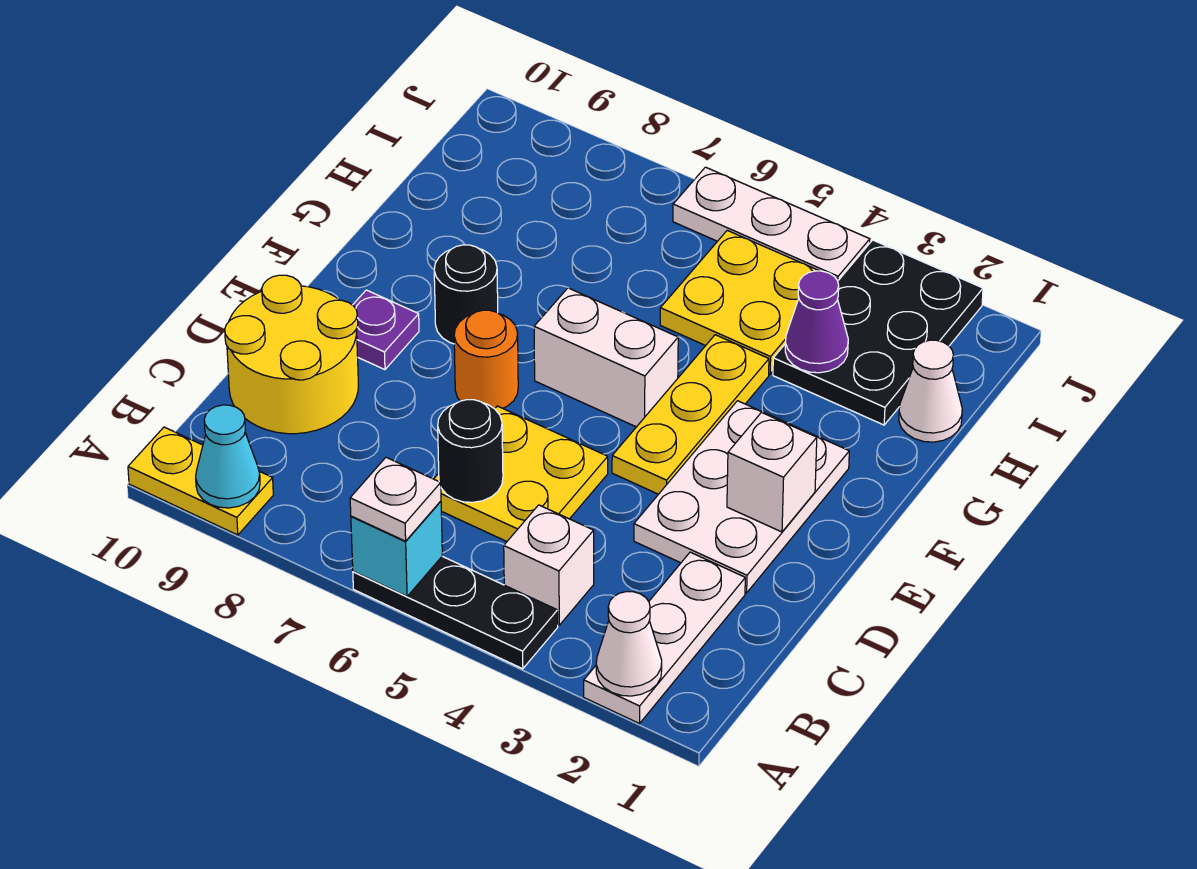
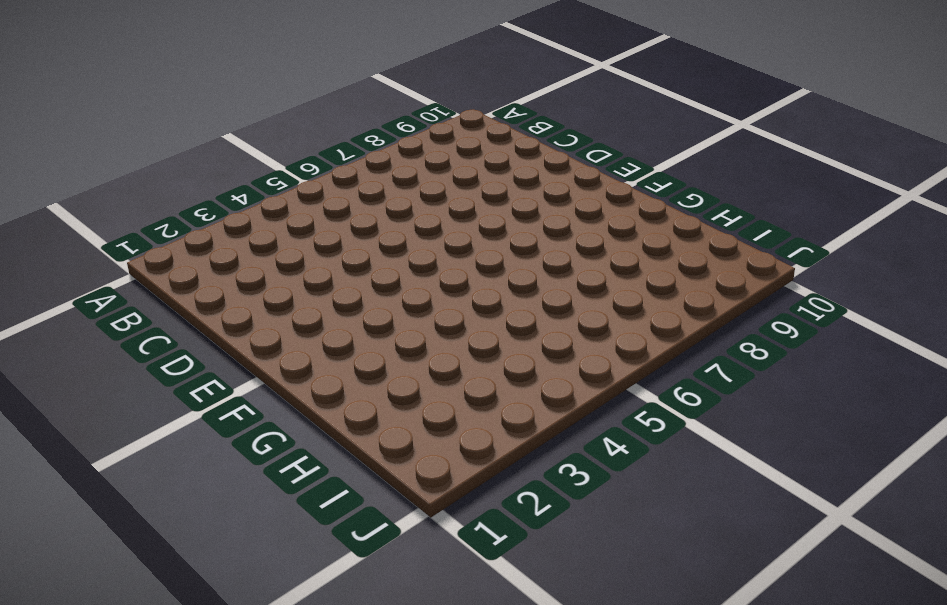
none -> white 1x3 plate [584,552,745,724]
none -> black 1x3 plate [353,556,558,669]
none -> yellow 1x2 plate [128,427,273,535]

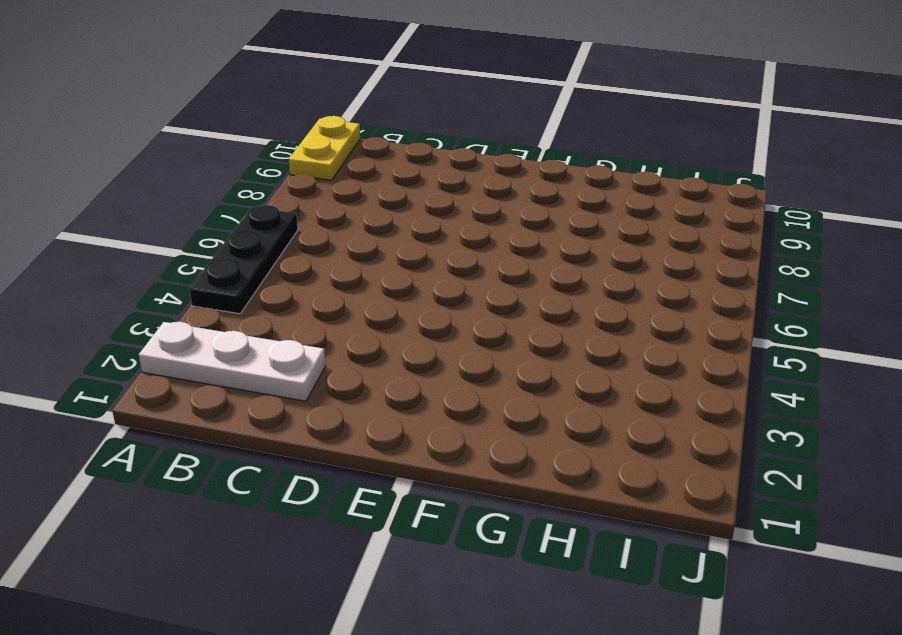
none -> white 1x1 brick [504,505,594,625]
none -> yellow 2x2 plate [434,406,608,541]
none -> yellow 2x2 round brick [225,275,358,434]

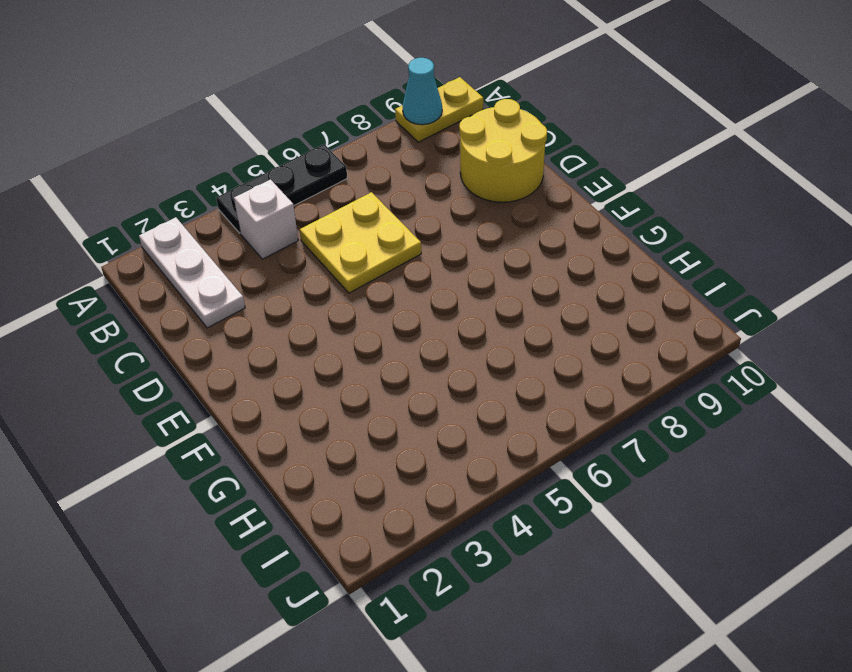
none -> white 2x3 plate [634,401,849,593]
none -> yellow 1x3 plate [612,335,769,494]
none -> orange 1x1 round brick [454,310,518,409]

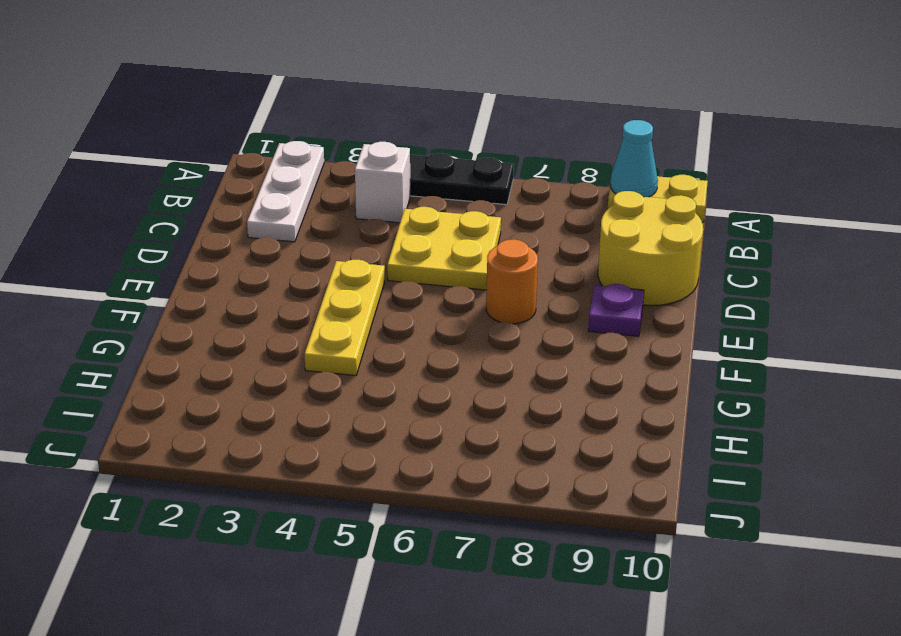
none -> white 2x3 plate [634,401,849,593]
none -> white 1x2 brick [534,288,678,427]
none -> black 1x1 round brick [434,245,498,344]

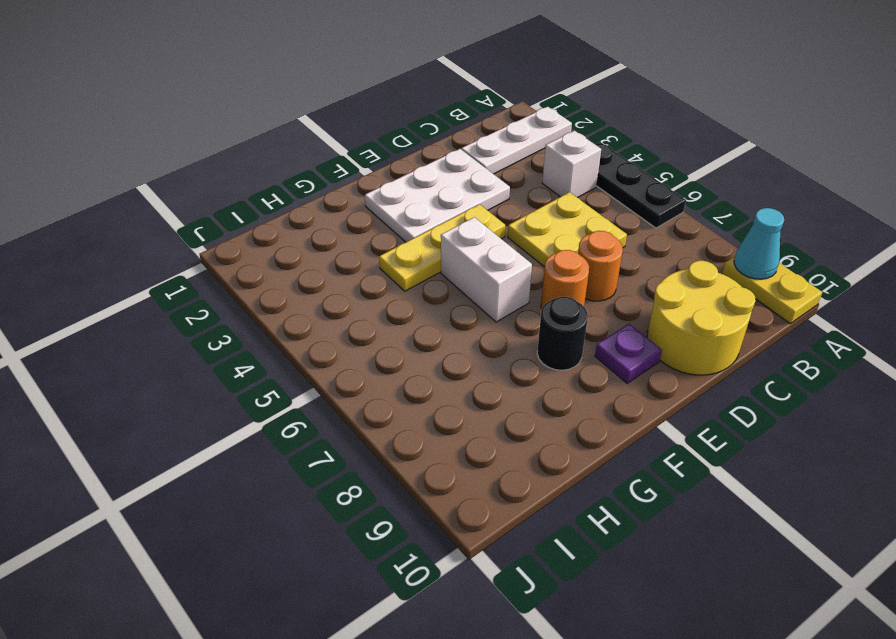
orange 1x1 round brick [578,231,623,301] -> none
none -> white 1x1 cone [899,340,962,442]
none -> black 2x3 plate [773,240,983,425]
none -> yellow 2x2 plate [660,230,819,374]

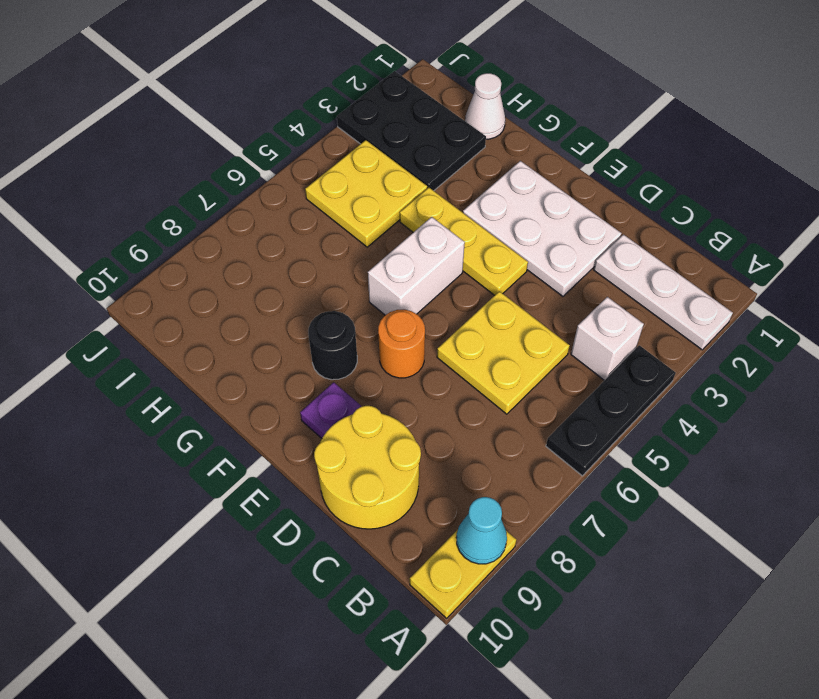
none -> white 1x3 plate [673,167,870,281]
none -> white 1x1 cone [596,592,662,696]
none -> cyan 1x1 brick [351,501,442,596]

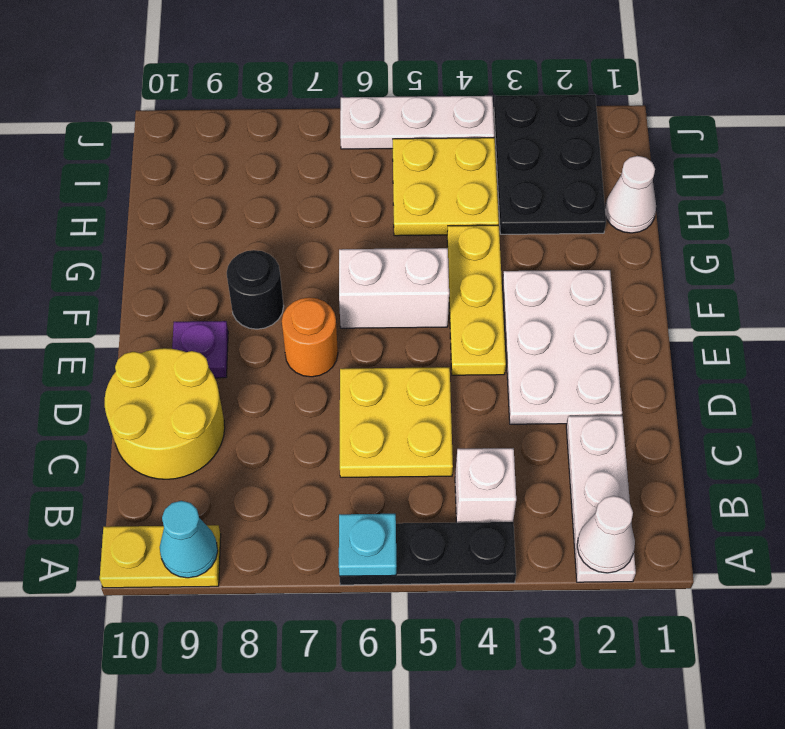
cyan 1x1 plate [339,514,396,576] -> cyan 1x1 brick [351,501,442,596]
none -> black 1x1 round brick [438,400,503,502]
none -> white 1x1 brick [727,412,817,532]
none -> purple 1x1 cone [785,271,848,373]

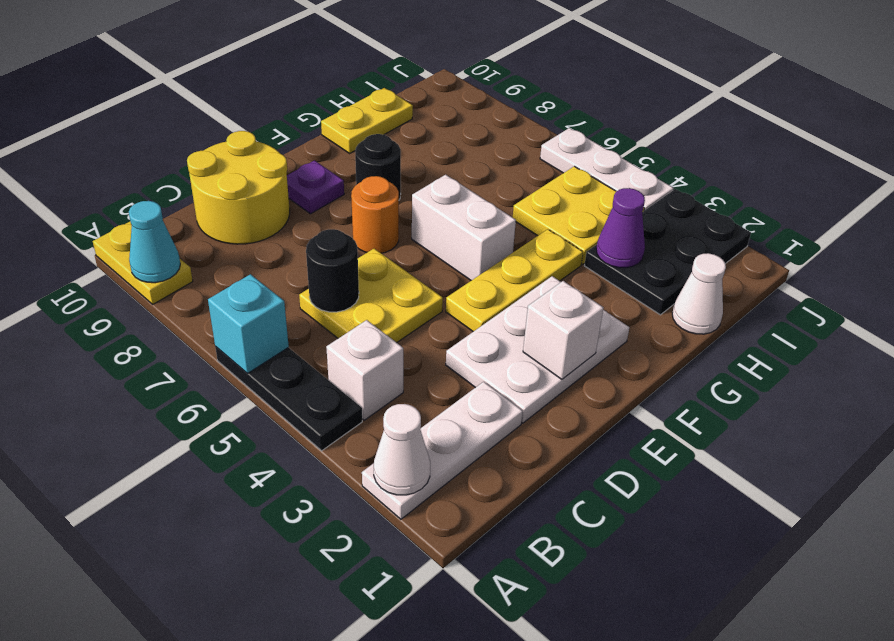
yellow 1x2 plate [321,88,413,153] -> none
none -> white 1x1 plate [350,457,441,541]

